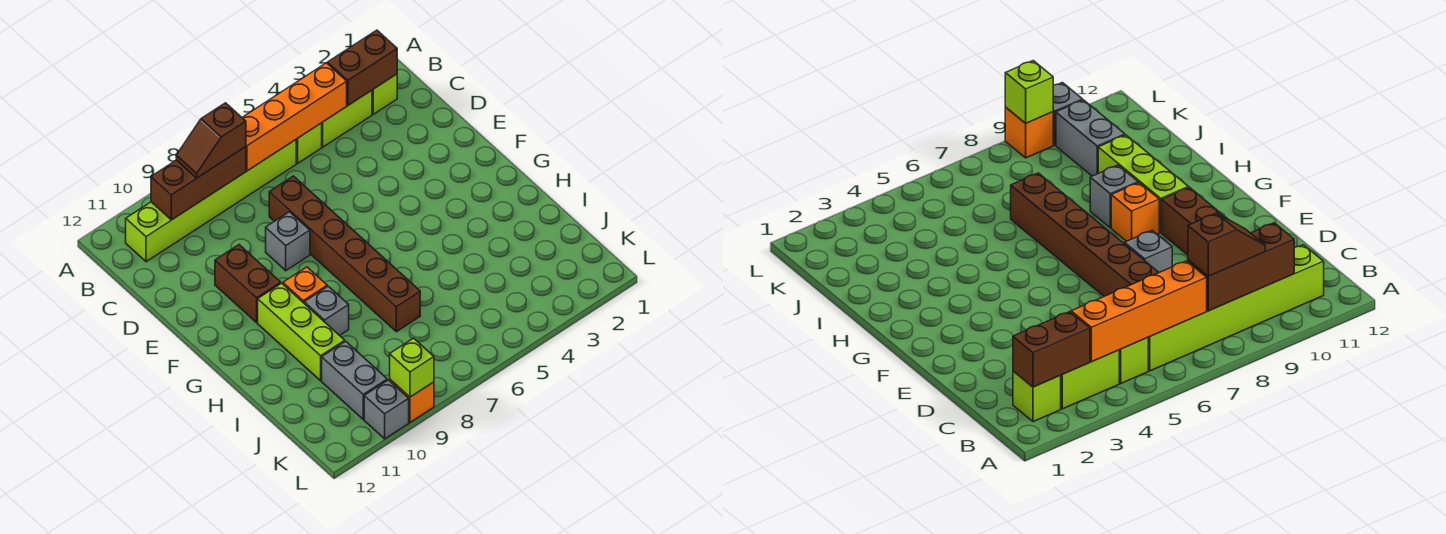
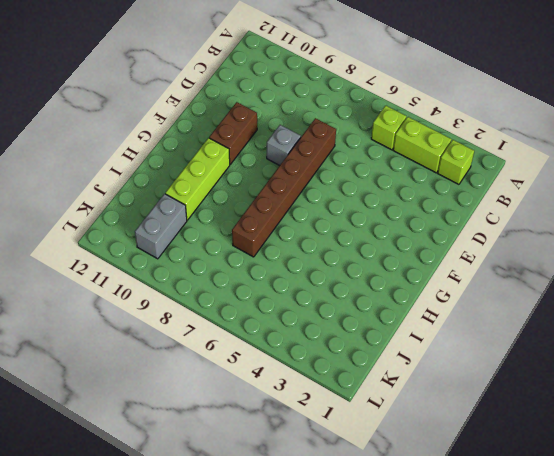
none -> lime 1x6 brick [126,140,296,262]
none -> orange 1x1 brick [283,267,327,303]
none -> grey 1x1 brick [304,286,349,336]

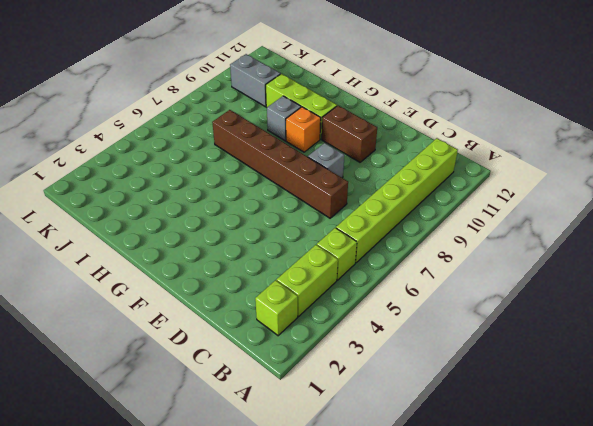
none -> orange 1x1 brick [390,380,434,422]
none -> grey 1x1 brick [364,380,409,439]
none -> brown 1x2 brick [328,30,397,105]

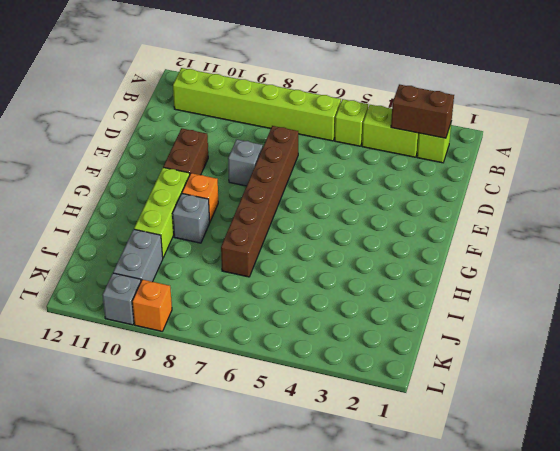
none -> orange 1x4 brick [242,63,347,171]
none -> brown 1x3 brick [151,147,246,220]
none -> lime 1x1 brick [390,338,434,397]

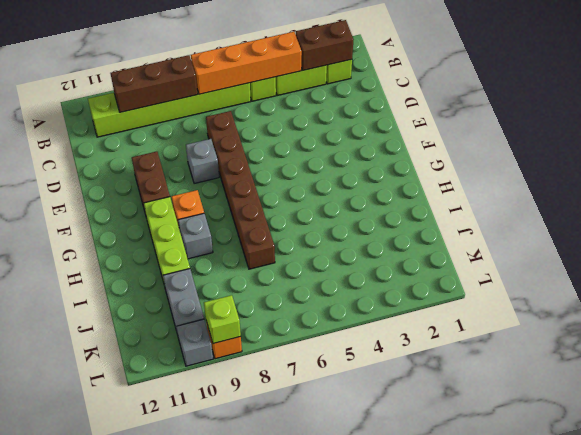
none -> brown 1x2 slope [176,103,246,178]

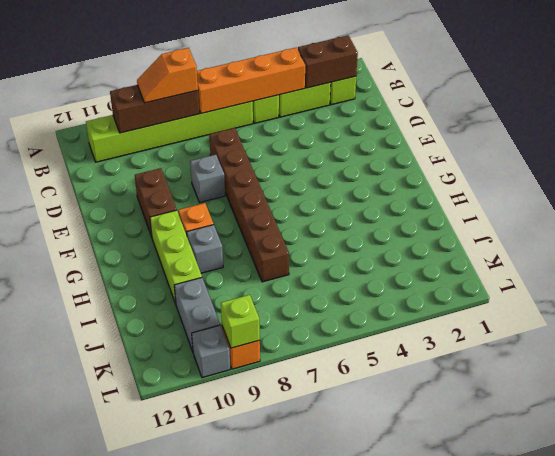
orange 1x2 slope [137,48,198,103] -> brown 1x2 slope [176,103,246,178]

